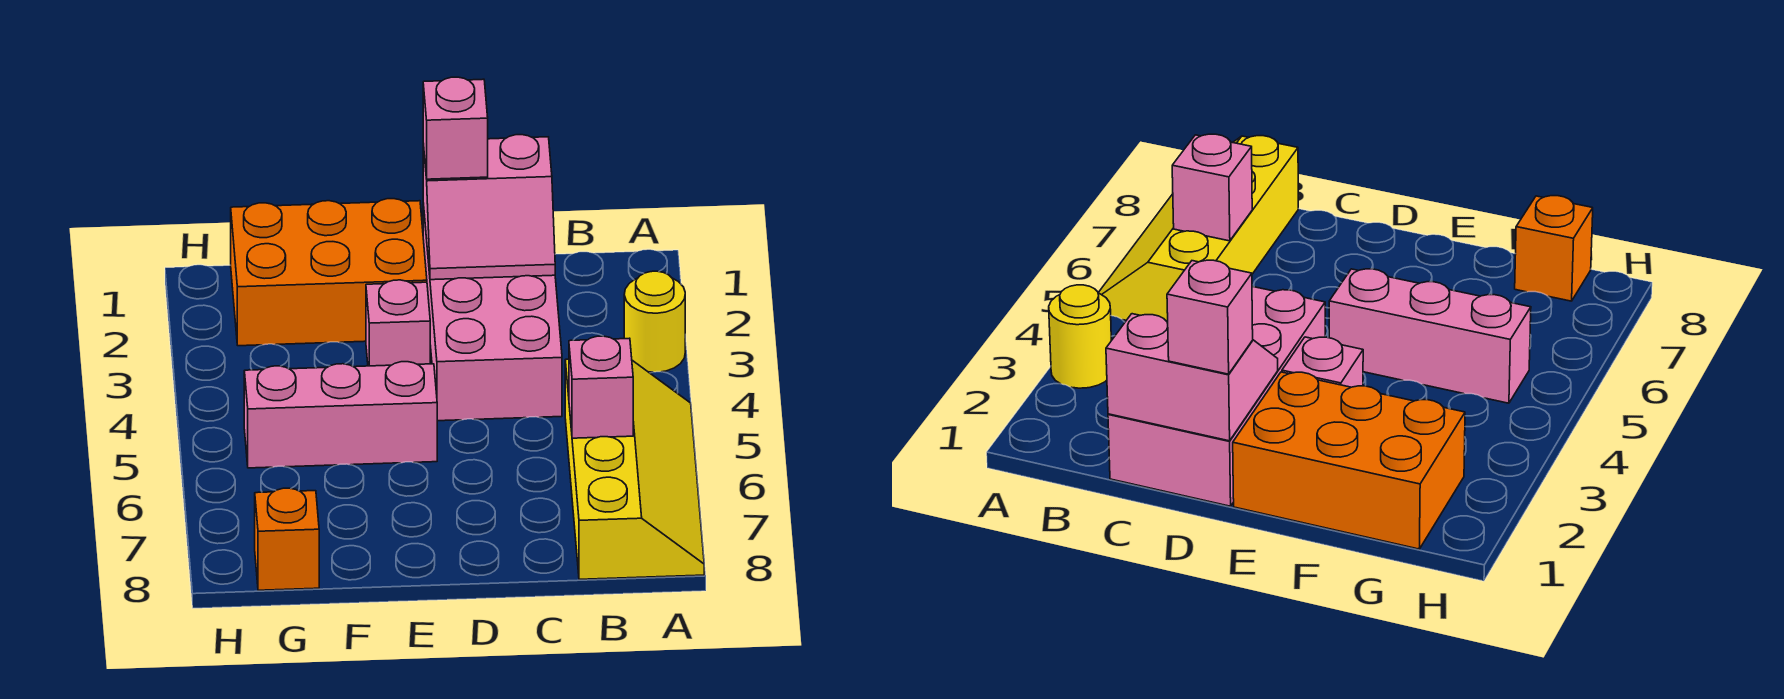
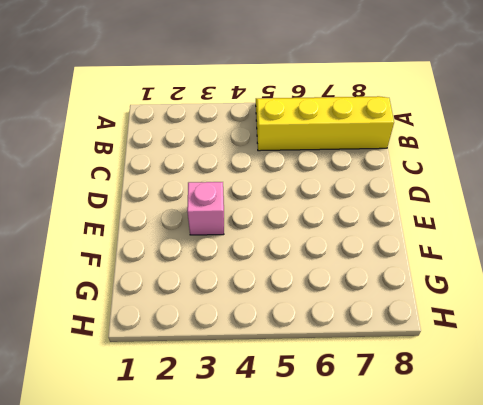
none -> yellow 1x1 round brick [624,271,685,372]
none -> pink 2x4 brick [423,204,562,421]

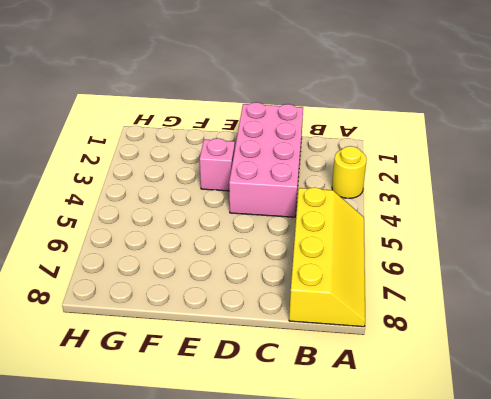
none -> orange 2x3 brick [231,199,427,346]
none -> pink 1x3 brick [244,362,437,468]

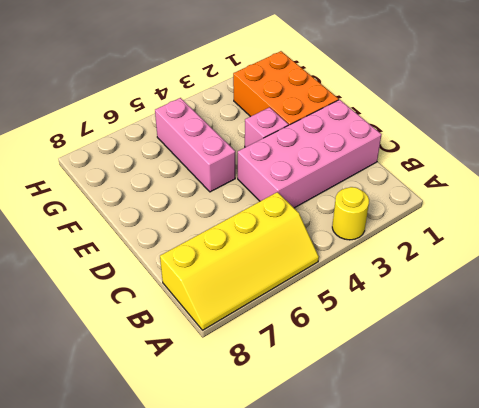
none -> orange 1x1 brick [255,488,319,590]
none -> pink 1x1 brick [569,336,633,438]

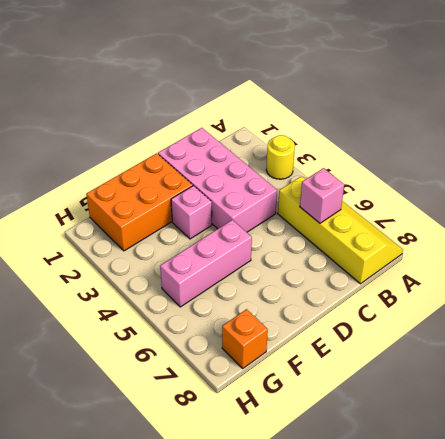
none -> pink 2x2 slope [423,135,555,280]
none -> pink 1x1 brick [423,77,488,179]

